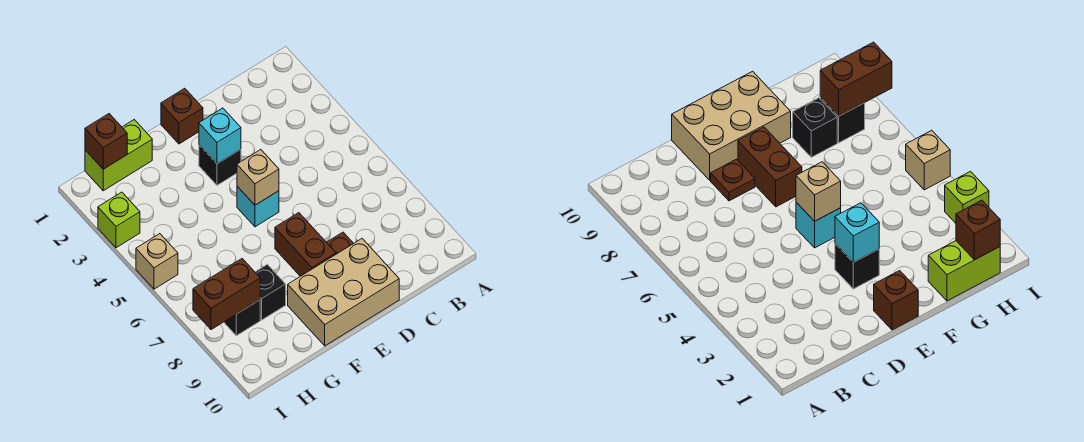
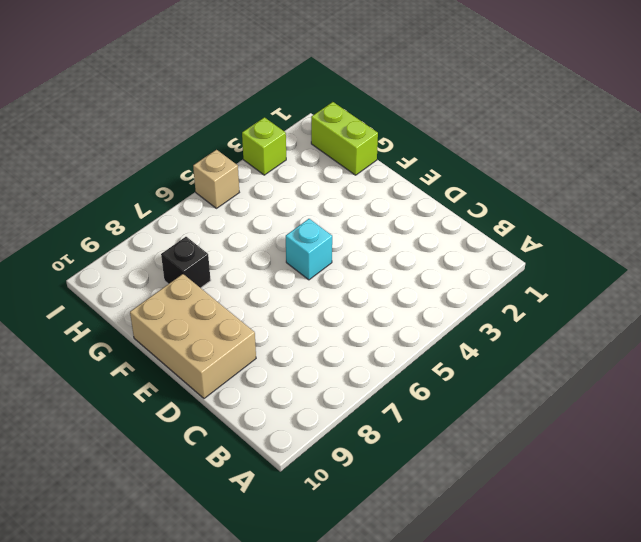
none -> brown 1x1 plate [327,232,353,254]
none -> brown 1x1 brick [161,88,203,144]
none -> black 1x1 brick [199,145,241,185]

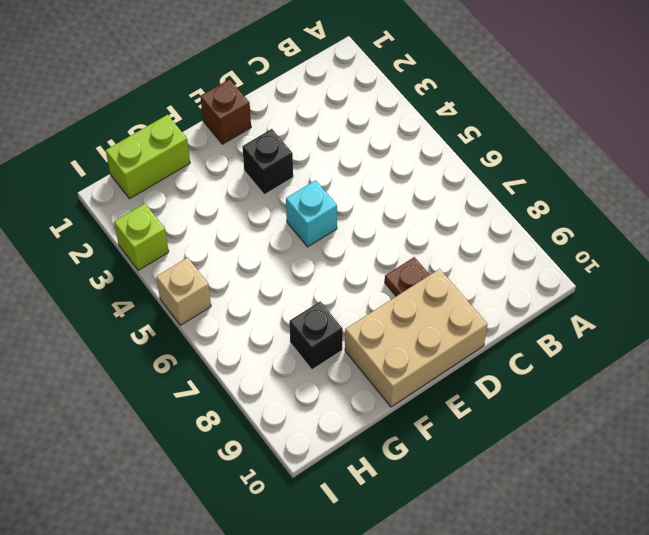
none -> brown 1x2 brick [275,213,336,276]
none -> black 1x1 brick [224,300,260,336]
none -> cyan 1x1 brick [199,108,241,164]

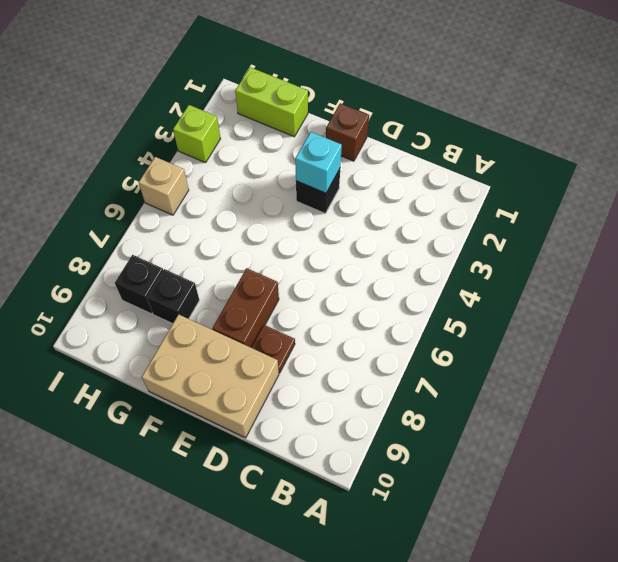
none -> cyan 1x1 brick [237,186,279,227]
none -> tan 1x1 brick [237,150,279,205]
none -> brown 1x1 brick [85,114,127,169]

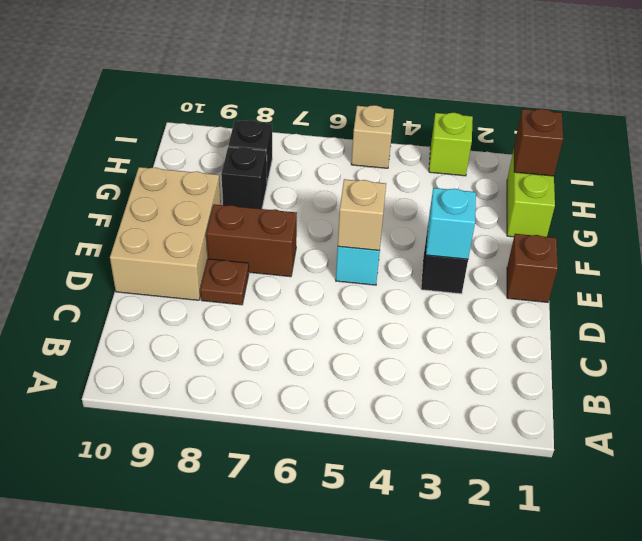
none -> brown 1x2 brick [193,259,260,330]

